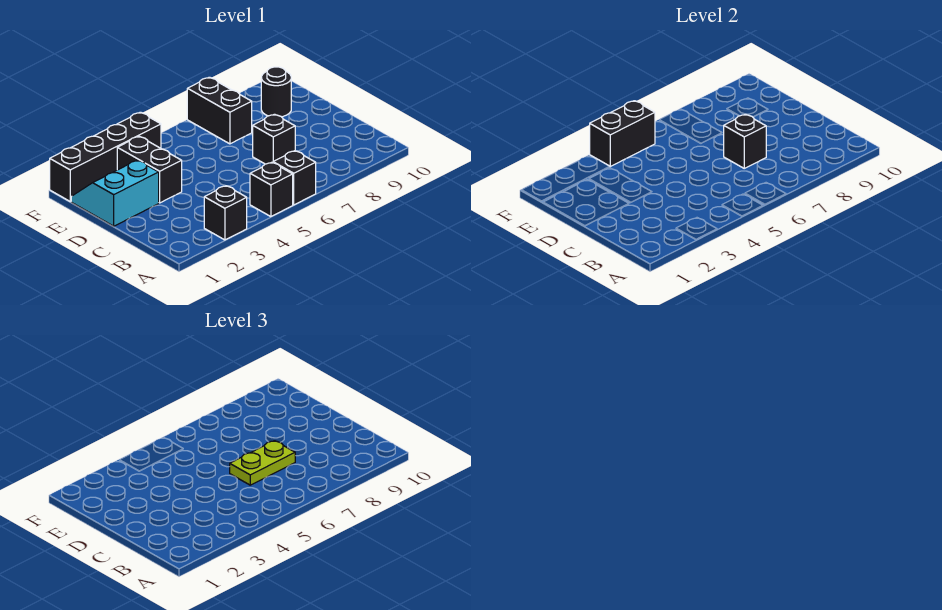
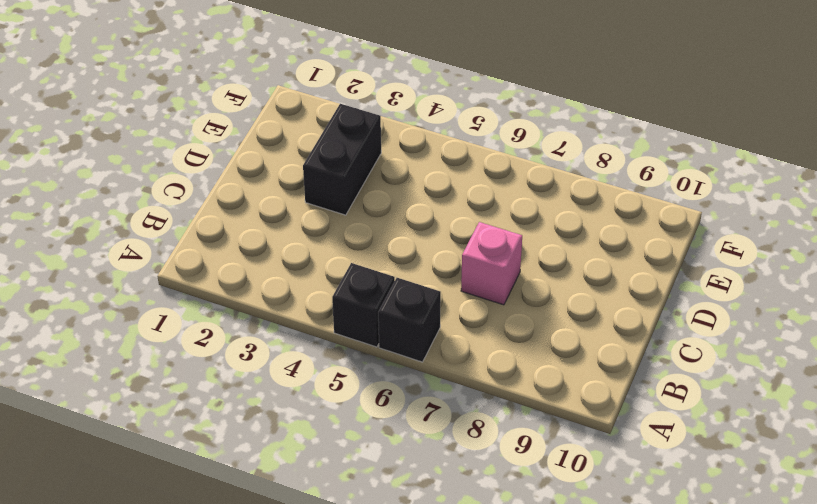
pink 1x1 brick [461,222,522,305] -> black 1x1 brick [253,114,295,164]
none -> black 1x1 brick [204,186,247,240]
none -> cyan 2x2 slope [71,160,159,226]
none -> black 1x2 brick [187,77,252,144]

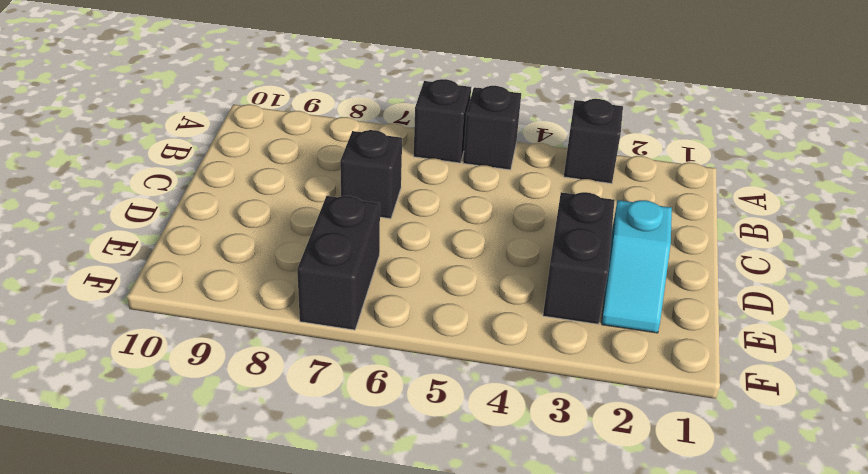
cyan 1x2 slope [602,200,672,333] -> cyan 2x2 slope [71,160,159,226]
none -> black 1x1 round brick [261,67,291,117]
none -> black 1x4 brick [50,112,161,202]
none -> black 1x1 brick [724,114,766,168]

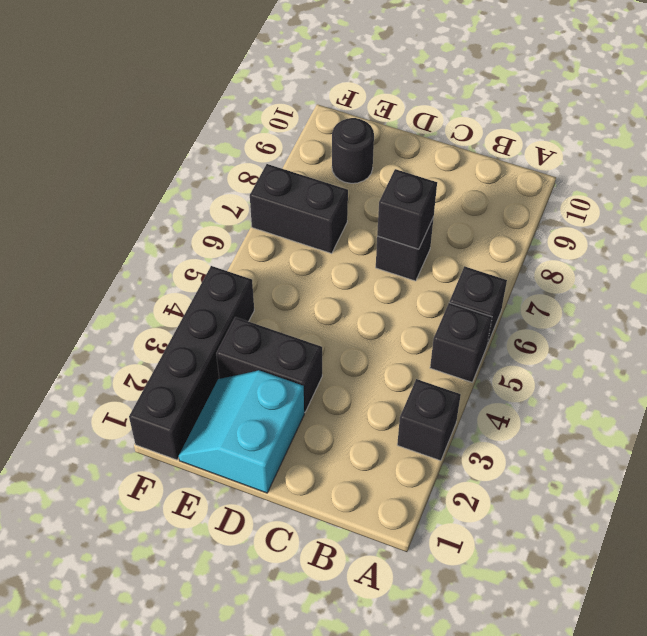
none -> black 1x2 brick [590,101,655,166]
none -> lime 1x2 plate [230,441,295,485]

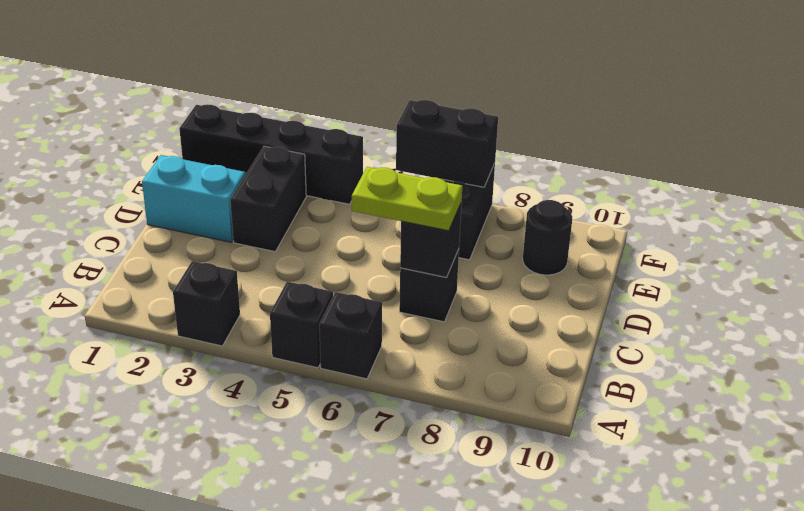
black 1x2 brick [396,100,498,187] -> black 1x2 brick moved to [590,101,655,166]

